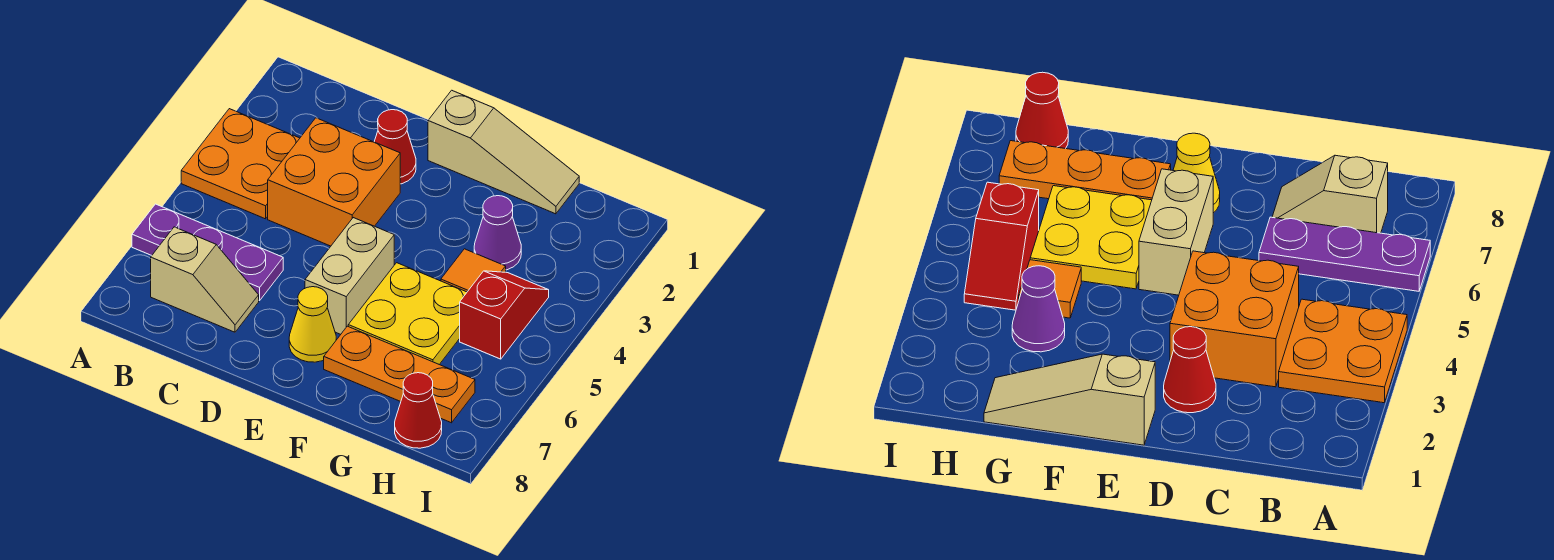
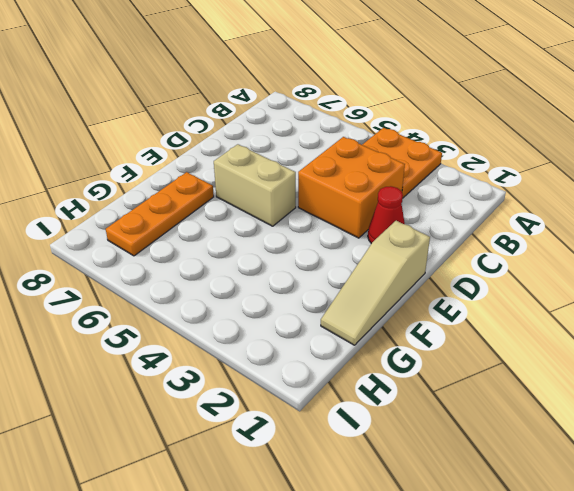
none -> purple 1x3 plate [132,204,283,300]
none -> tan 1x2 slope [151,227,259,332]
none -> yellow 1x1 cone [289,287,336,362]

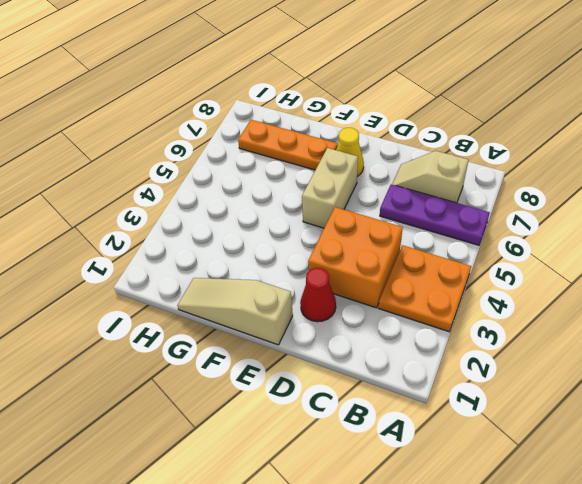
none -> yellow 2x2 plate [348,263,467,364]
none -> purple 1x1 cone [474,196,521,270]
none -> orange 1x1 tile [441,249,506,292]

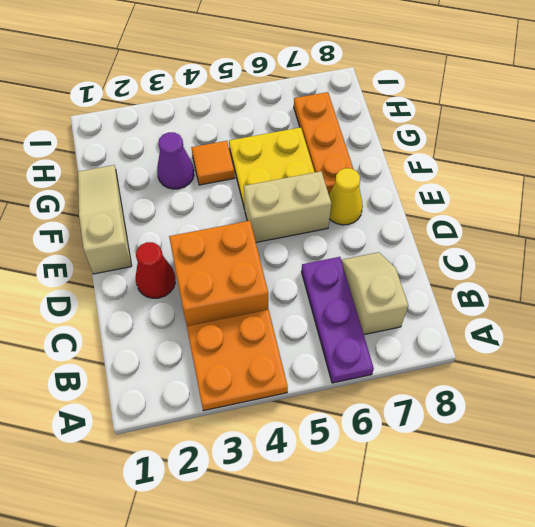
none -> red 1x2 slope [460,271,549,359]
none -> red 1x1 cone [395,373,442,448]

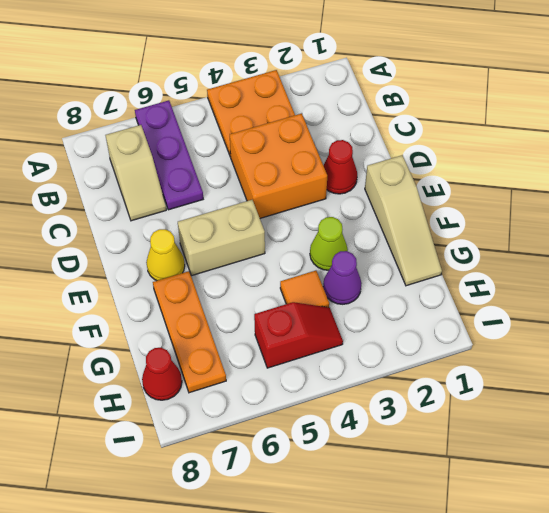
lime 1x1 cone [310,217,348,270] -> none
none -> yellow 2x2 plate [348,263,467,364]

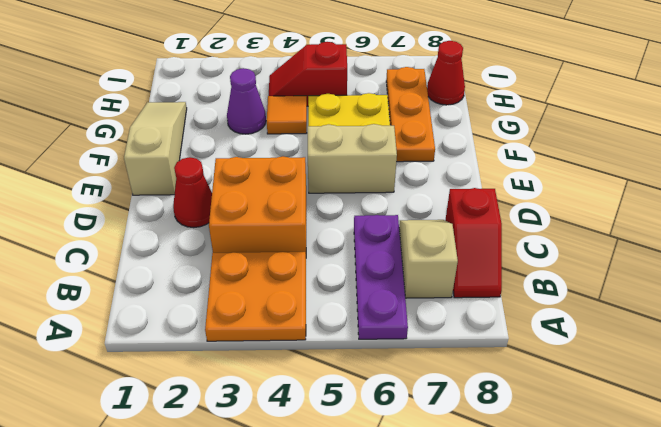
red 1x2 slope [445,188,502,298] -> none
none -> yellow 1x1 cone [289,287,336,362]

